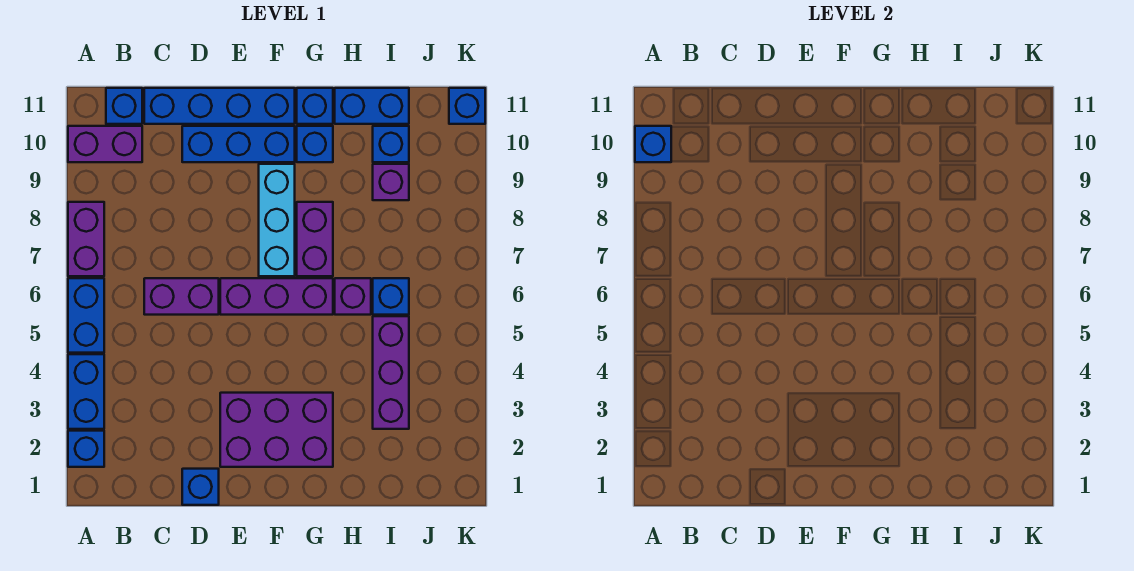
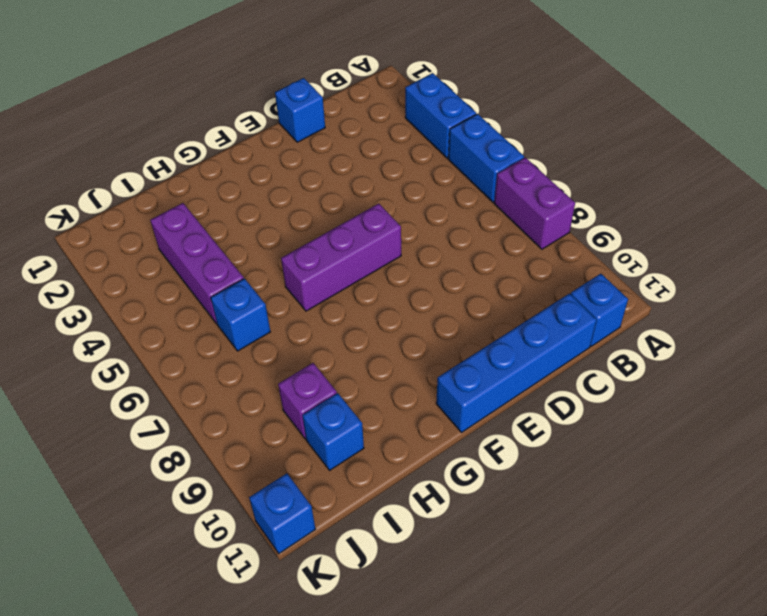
none -> blue 1x1 brick [68,431,104,467]
none -> purple 1x2 brick [68,126,142,162]
none -> purple 1x2 brick [144,278,219,315]

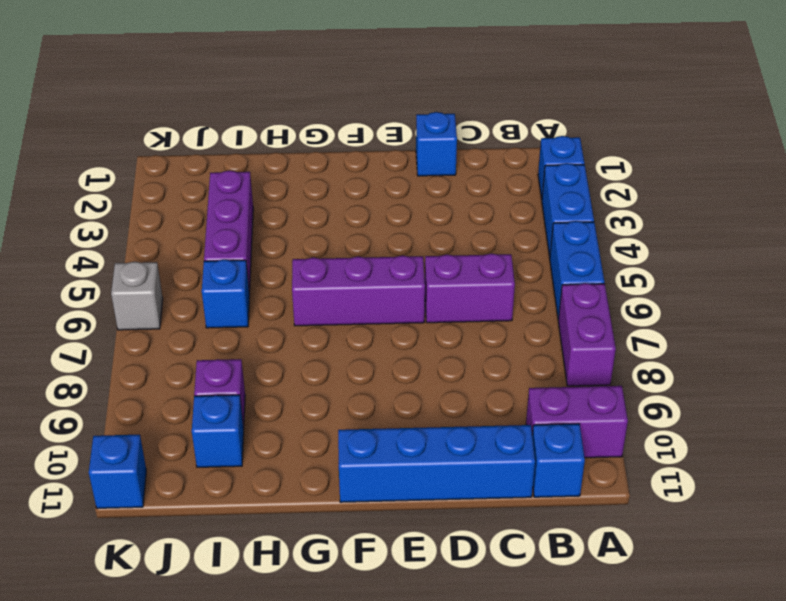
grey 1x1 brick [111,262,163,330] -> none
none -> blue 1x3 brick [182,126,295,162]
none -> purple 2x3 brick [220,393,333,467]
none -> cyan 1x3 brick [259,164,295,276]

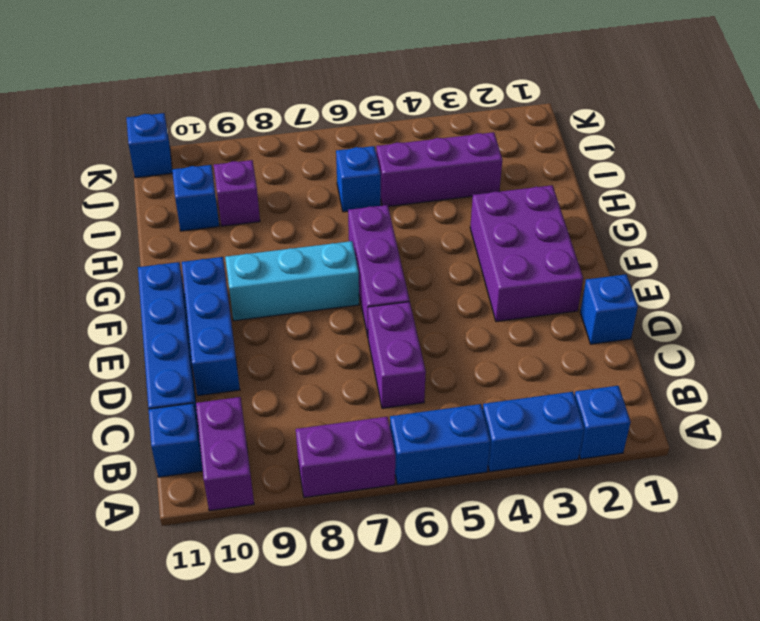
none -> purple 1x2 brick [297,202,333,276]
none -> blue 1x1 brick [297,126,333,162]
none -> blue 1x1 brick [297,88,333,124]

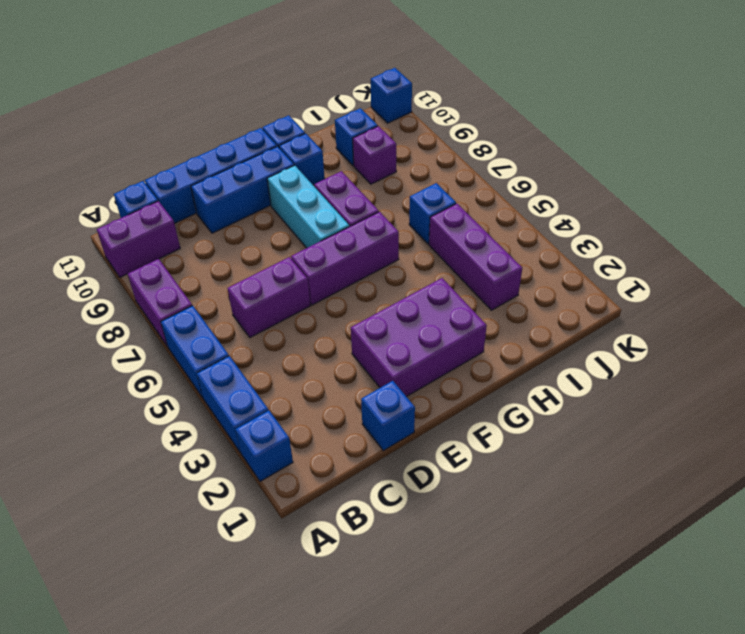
none -> purple 1x1 brick [335,278,371,315]
none -> blue 1x2 brick [335,88,409,124]
none -> blue 1x1 brick [635,126,671,162]

